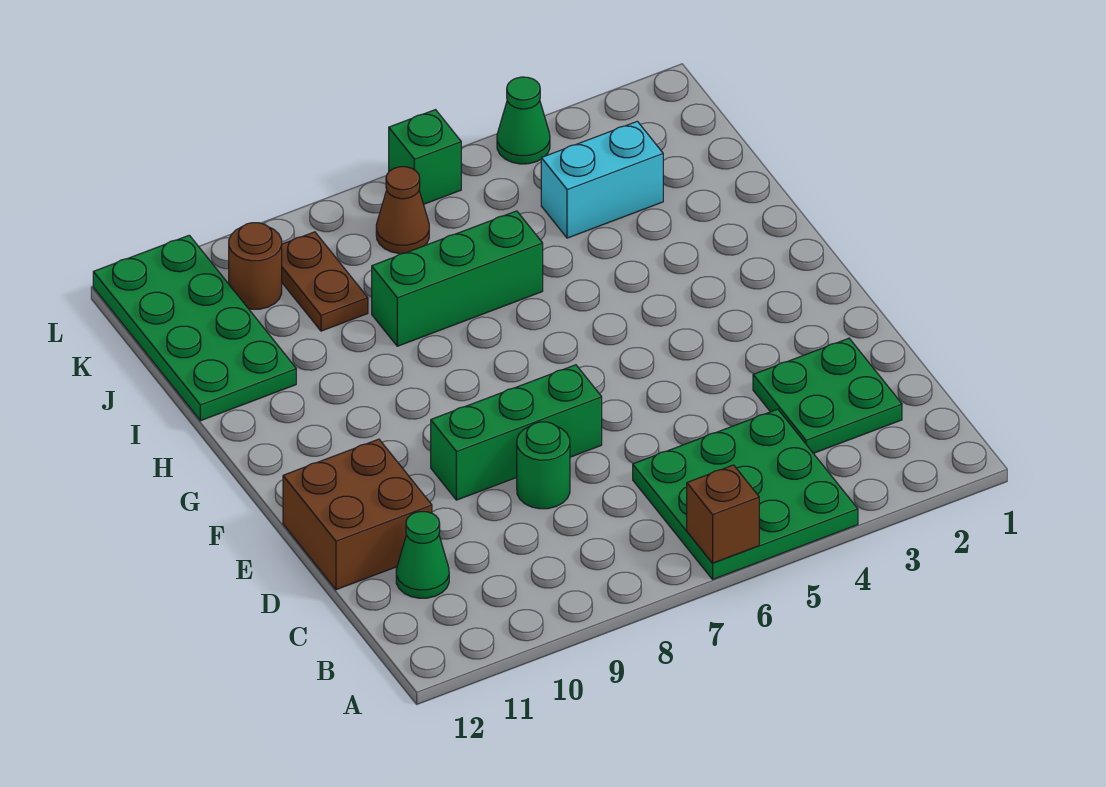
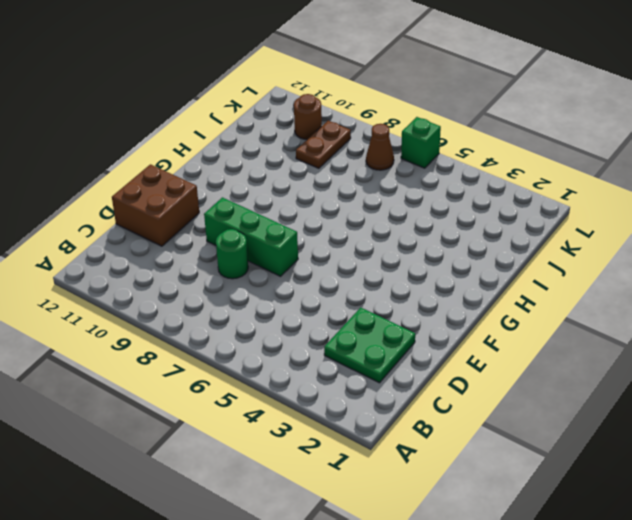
none -> green 3x3 plate [633,409,858,579]
none -> green 1x1 cone [396,512,449,598]
none -> green 1x3 brick [372,211,543,346]

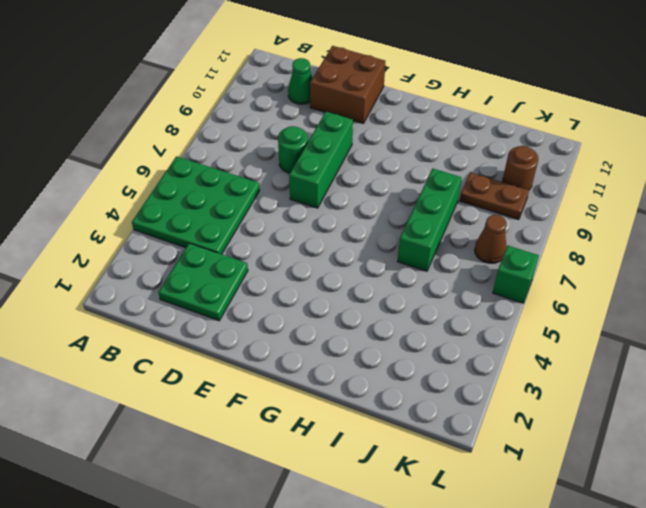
none -> green 2x4 plate [93,235,296,421]
none -> cyan 1x2 brick [541,121,663,238]
none -> green 1x1 cone [497,77,550,164]

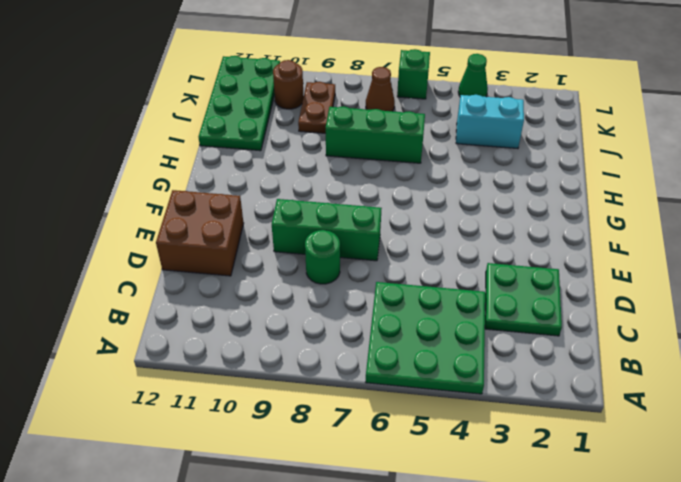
none -> green 1x1 cone [396,512,449,598]
none -> brown 1x1 brick [687,465,759,563]

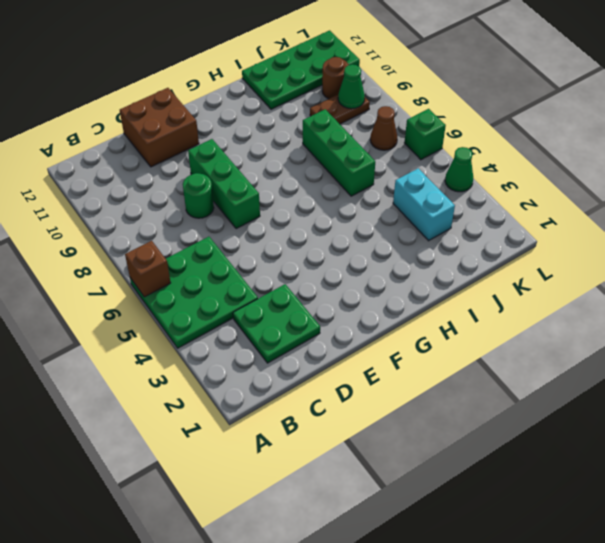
green 1x1 cone [338,65,365,109] -> green 1x1 cone moved to [396,512,449,598]

